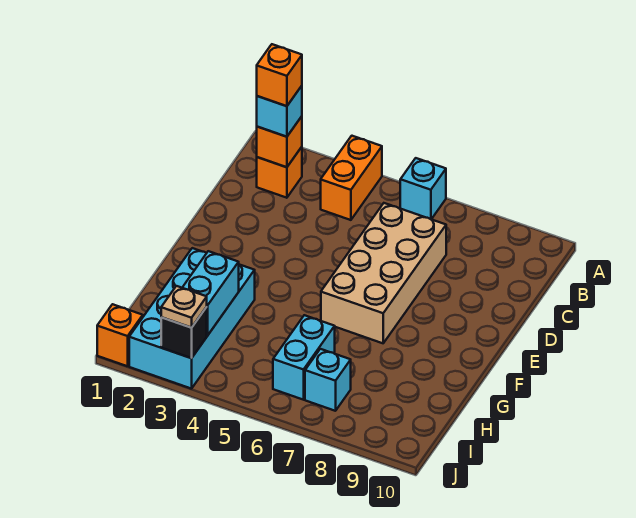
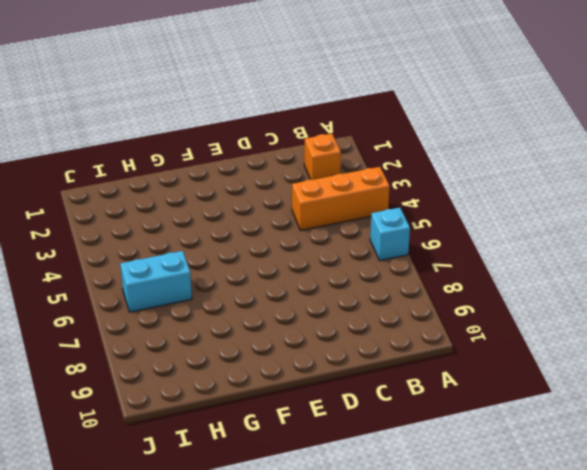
orange 1x3 brick [292,167,390,230] -> orange 1x2 brick [321,136,382,220]
none -> tan 2x4 brick [321,203,446,343]
none -> cyan 2x4 brick [129,248,255,389]
none -> cyan 1x1 brick [305,349,351,411]

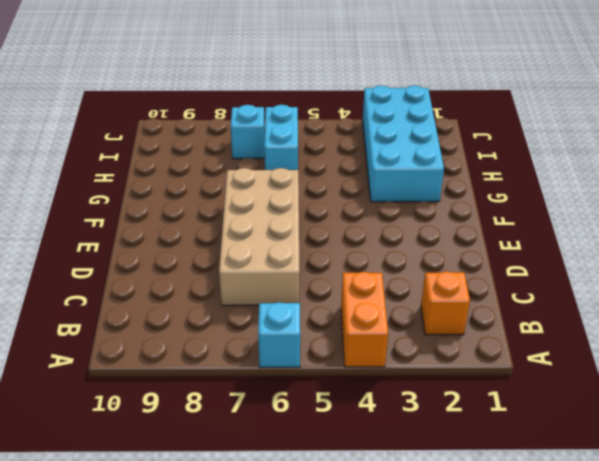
none -> orange 1x1 brick [97,304,143,366]
none -> orange 1x1 brick [257,116,302,167]
none -> cyan 1x2 brick [182,251,239,336]

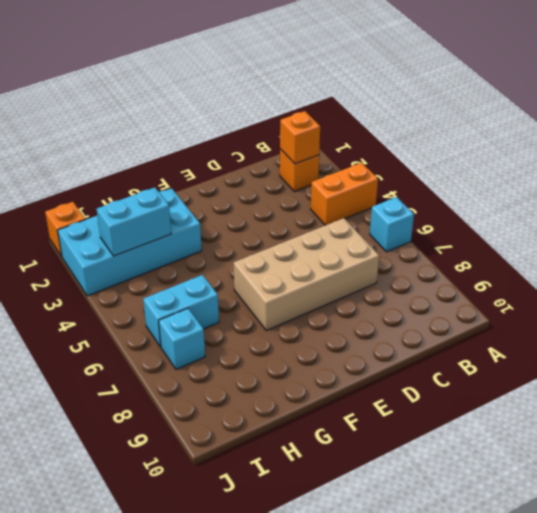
none -> black 1x1 brick [161,307,207,358]
none -> cyan 1x1 brick [257,86,302,137]
none -> tan 1x1 plate [161,286,207,328]

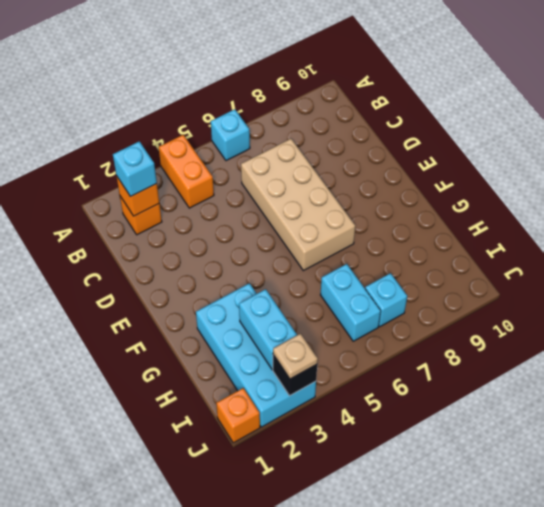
none -> orange 1x1 brick [257,44,302,106]

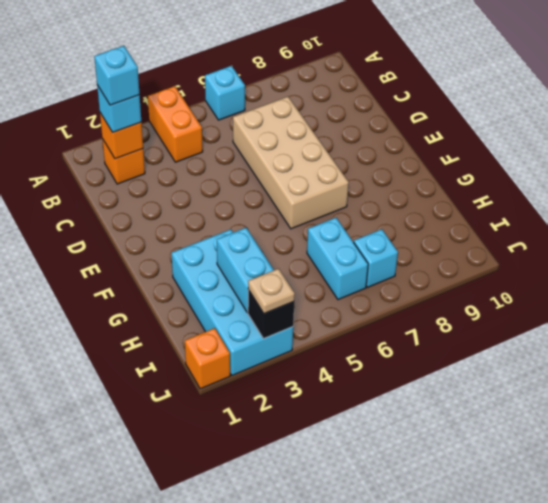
cyan 1x1 brick [94,46,140,105] -> orange 1x1 brick [257,44,302,106]

